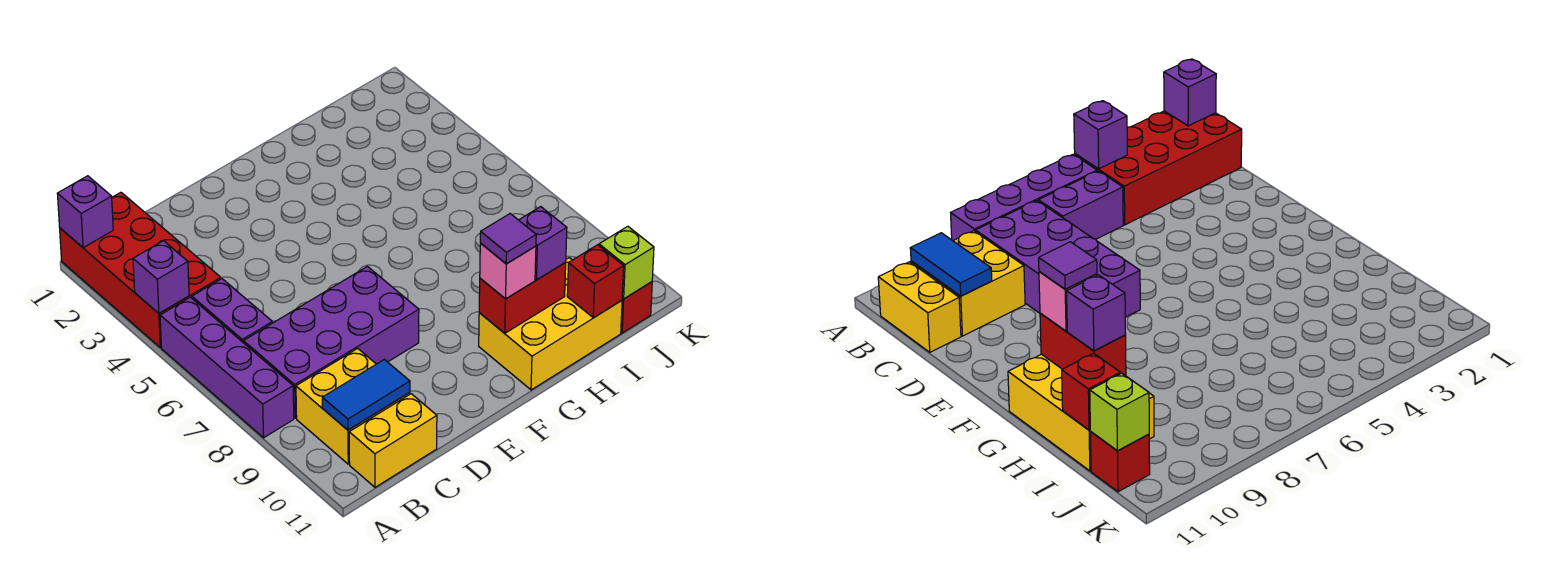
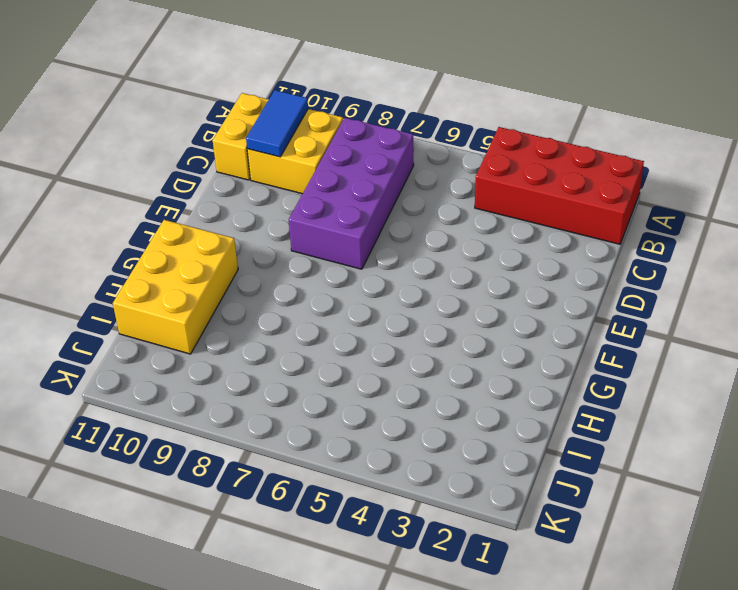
none -> purple 1x4 brick [160,297,294,438]
none -> purple 1x2 brick [192,279,272,343]
none -> red 1x1 brick [621,282,652,333]

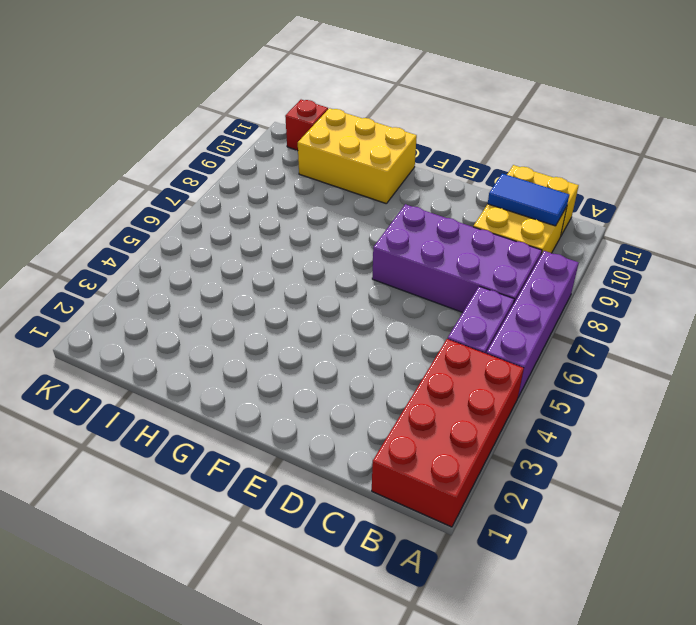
none -> purple 1x1 brick [57,176,113,248]
none -> purple 1x1 brick [133,241,189,313]
none -> red 1x2 brick [479,262,566,333]

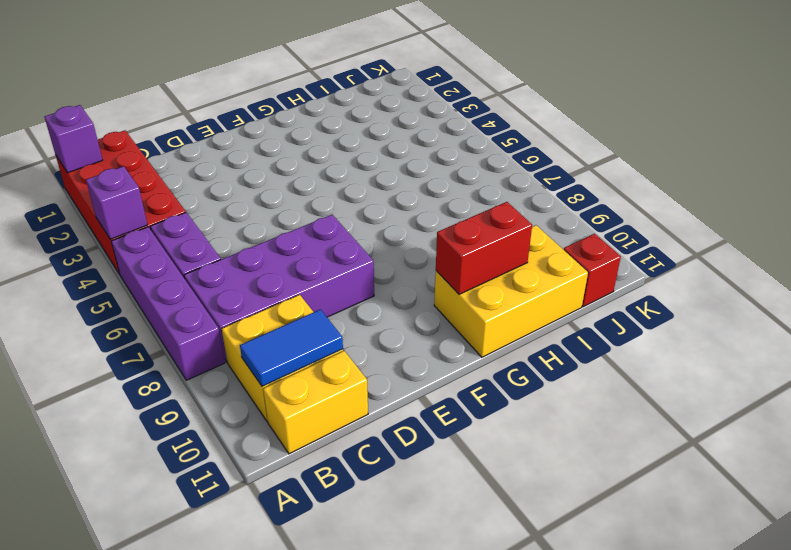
none -> red 1x1 brick [567,245,624,318]
none -> lime 1x1 brick [599,226,654,299]
none -> pink 1x1 brick [480,243,536,299]

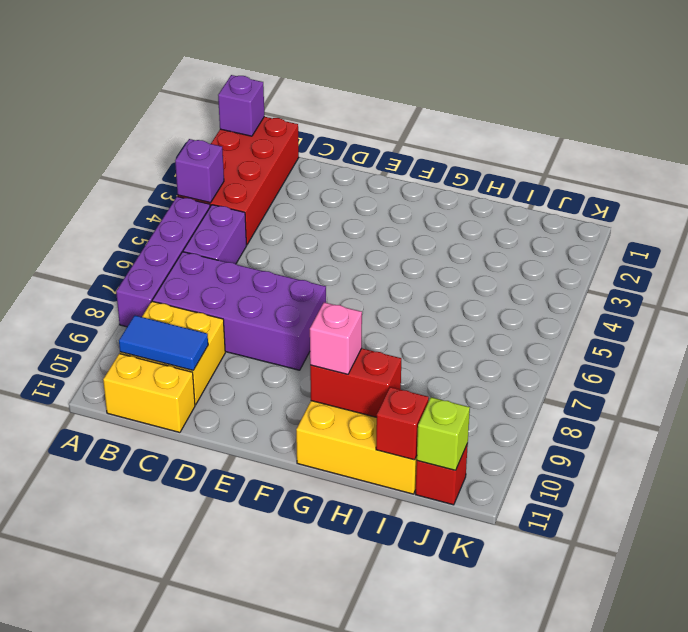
none -> purple 1x1 brick [519,207,567,280]
none -> purple 1x1 tile [480,214,536,264]

